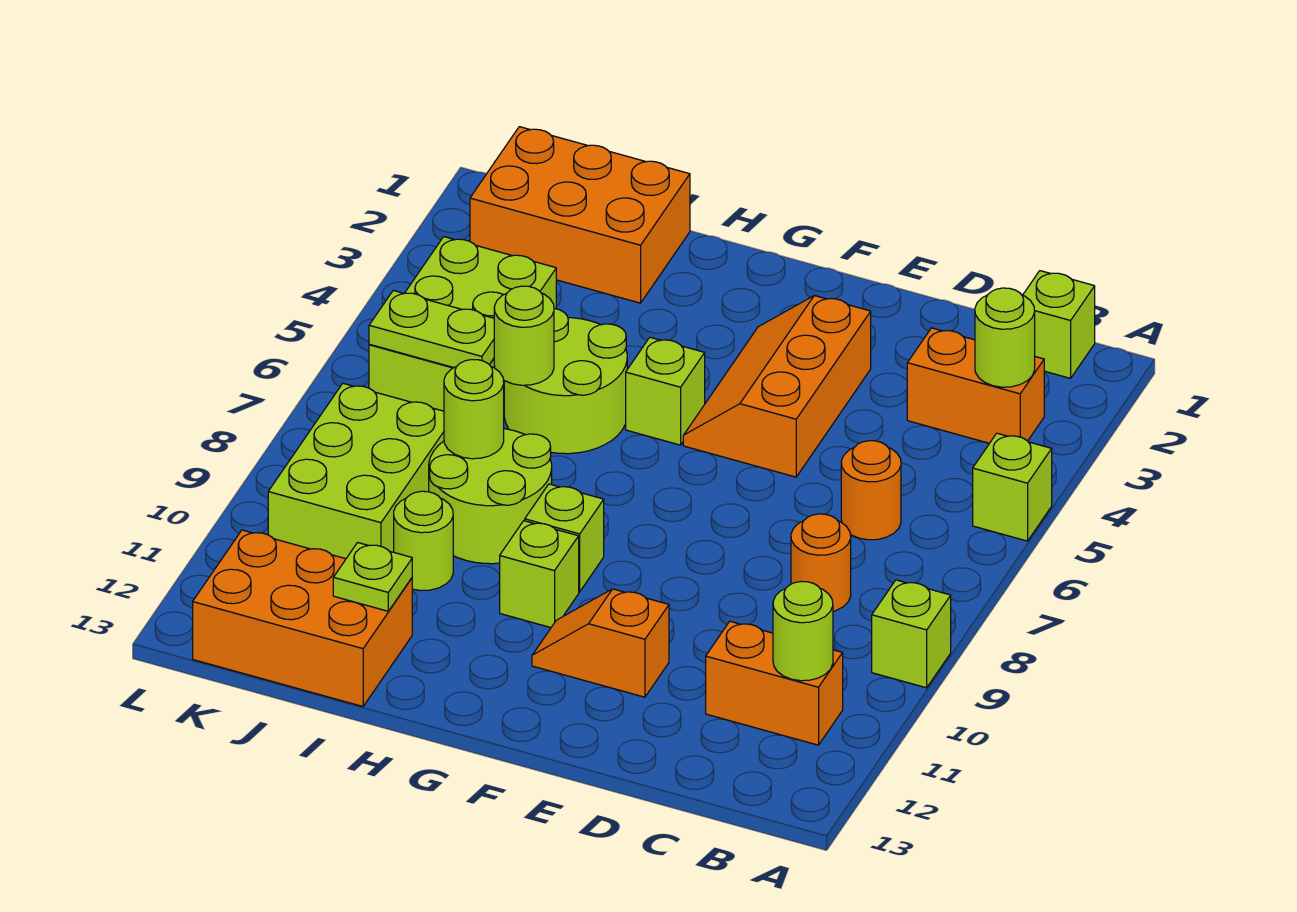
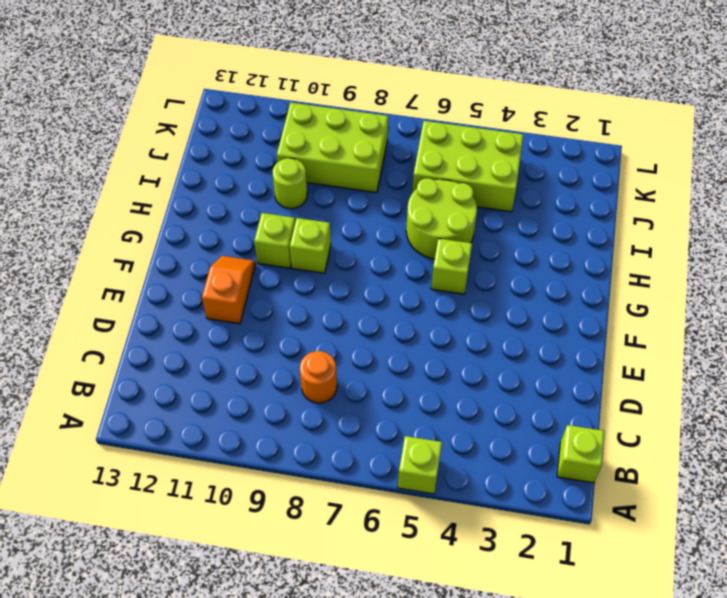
none -> lime 1x1 brick [872,580,951,688]
none -> orange 1x2 brick [907,328,1044,443]
none -> orange 1x2 brick [706,621,843,745]

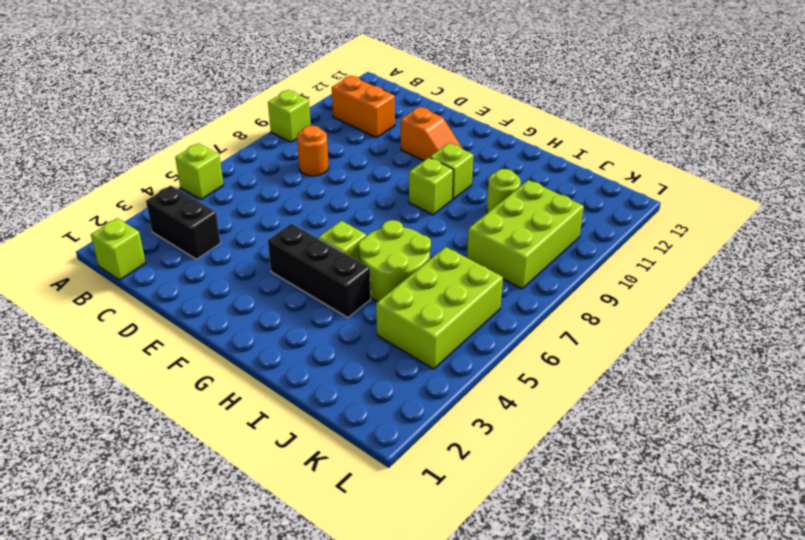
black 1x2 brick [146,186,221,259] -> orange 1x2 brick [907,328,1044,443]
black 1x3 brick [268,224,371,318] -> orange 2x3 slope [683,296,871,477]
none -> orange 1x1 round brick [841,441,901,540]
none -> lime 2x2 round brick [429,429,552,564]
none -> orange 2x3 brick [470,127,690,303]

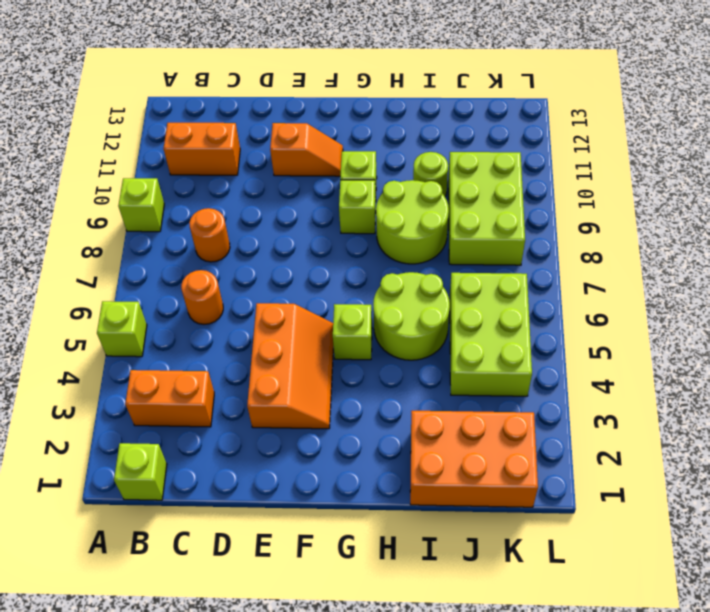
none -> orange 2x3 brick [193,530,412,706]
none -> lime 1x1 round brick [975,288,1035,387]
none -> lime 1x1 round brick [773,581,833,681]

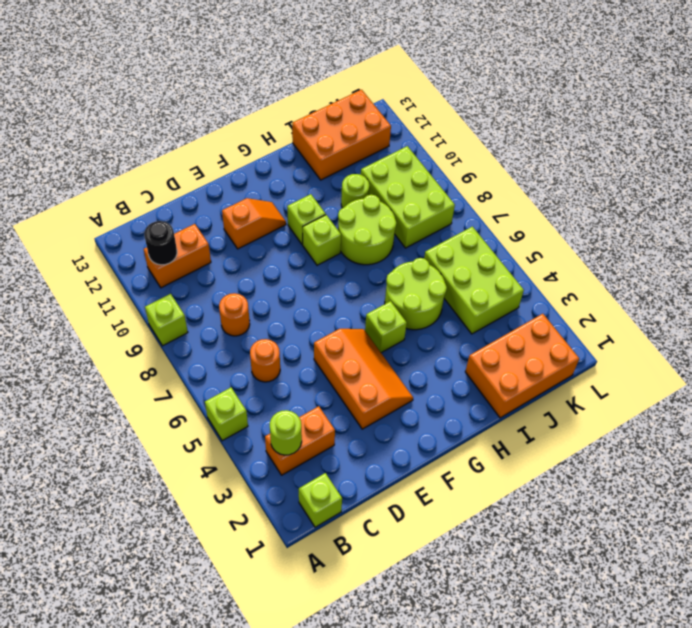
black 1x1 round brick [144,221,177,265] -> lime 1x1 round brick [773,581,833,681]
none -> lime 1x1 round brick [494,286,554,385]
none -> lime 1x1 round brick [444,360,504,459]
none -> lime 1x1 plate [333,543,412,611]

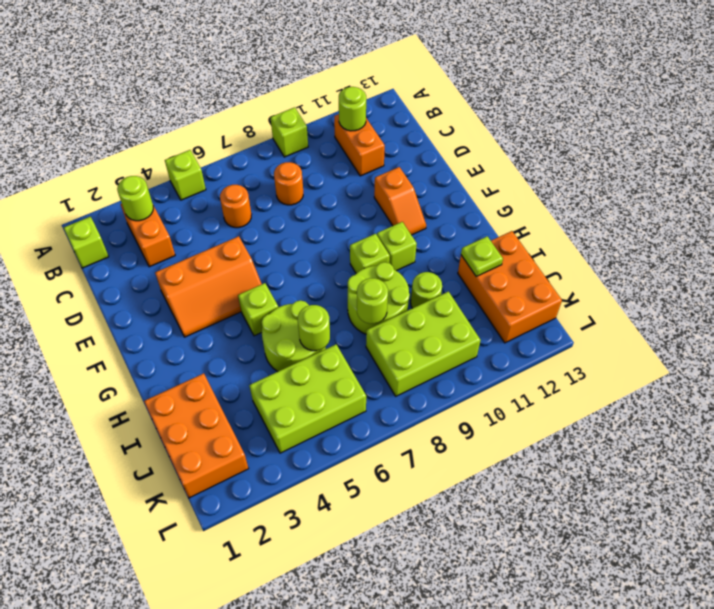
none -> lime 1x2 plate [369,290,494,368]

